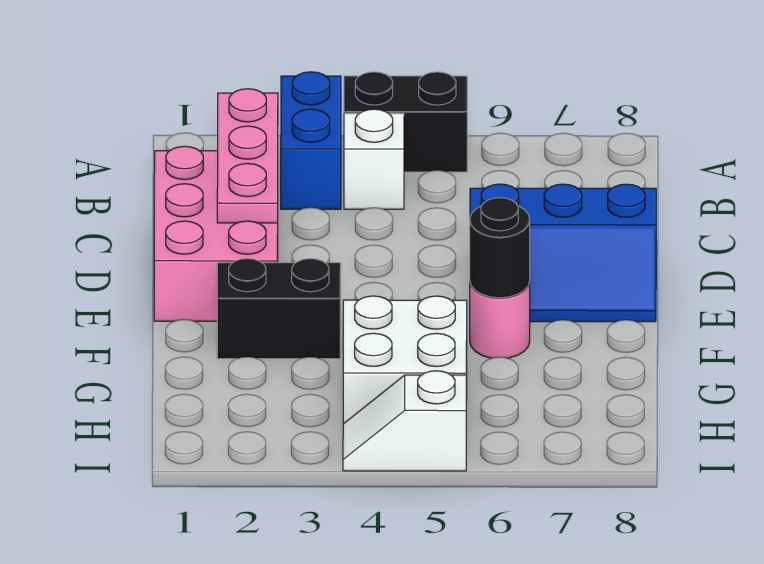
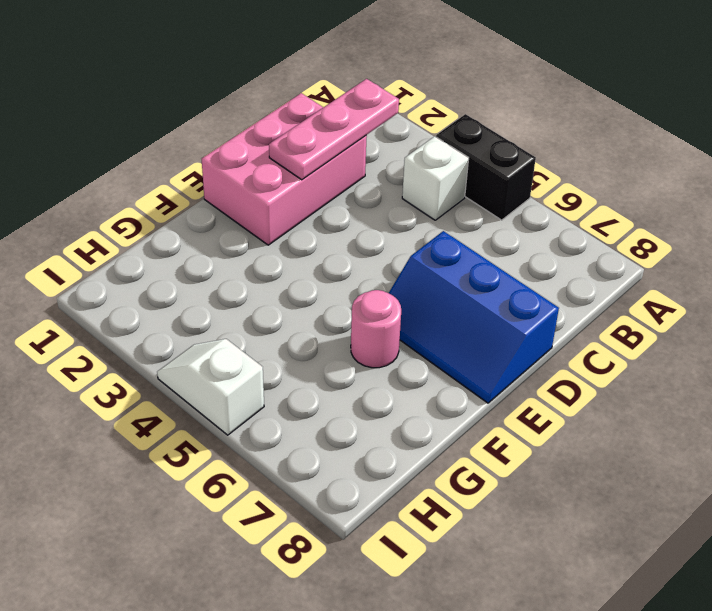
none -> blue 1x2 brick [281,72,341,209]
none -> black 1x2 brick [217,258,341,359]

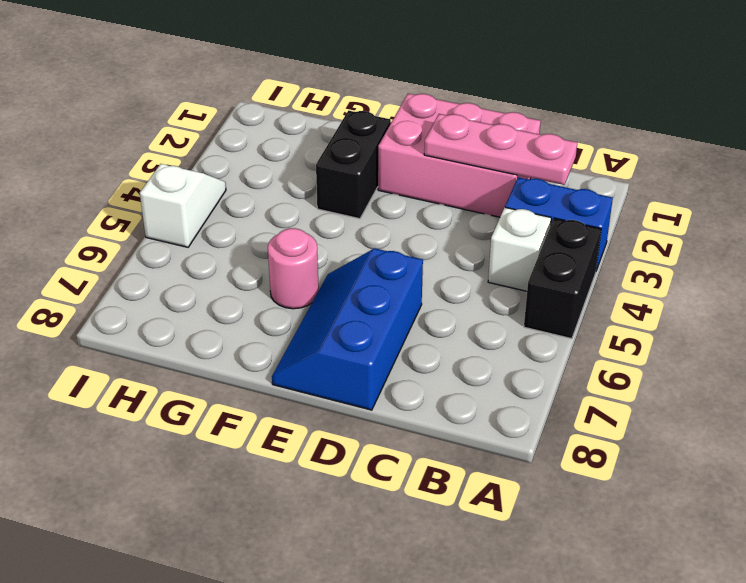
none -> white 2x2 brick [343,296,467,424]
none -> black 1x1 round brick [470,198,530,298]

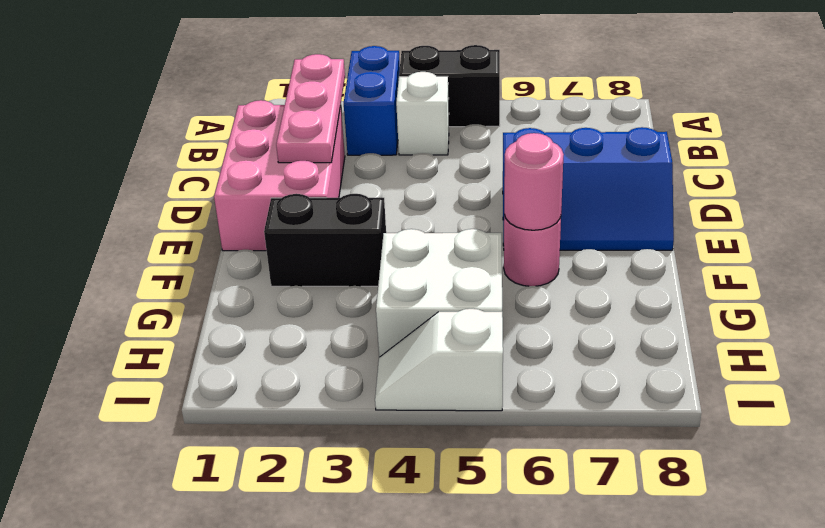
pink 1x1 round brick [504,133,564,230] -> black 1x1 round brick [470,198,530,298]

